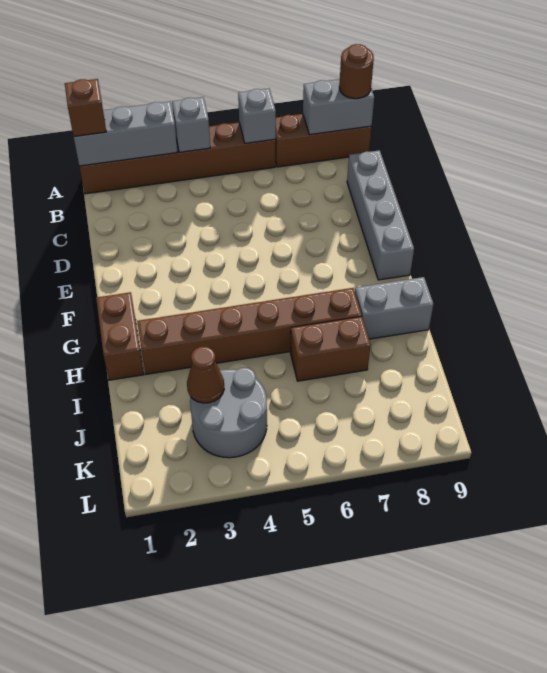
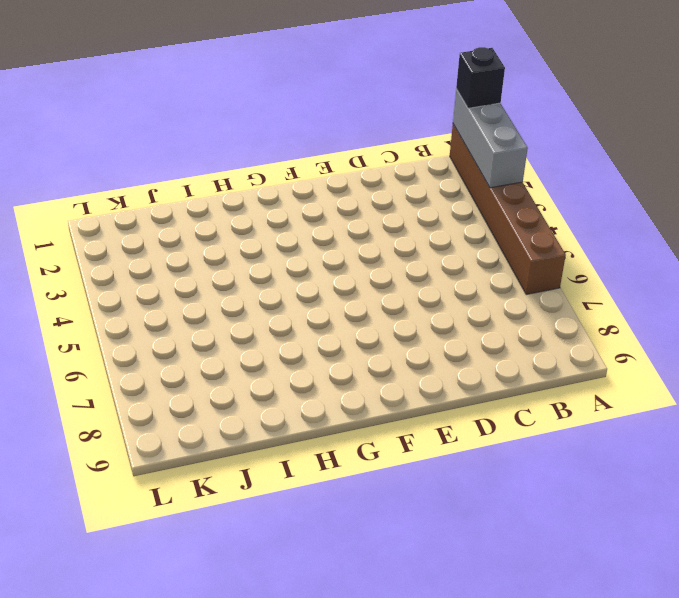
black 1x1 brick [456,47,505,108] -> brown 1x1 brick [65,79,106,137]
none -> brown 1x3 brick [275,114,371,167]
none -> grey 1x4 brick [347,150,414,280]
none -> brown 1x2 brick [96,292,144,380]

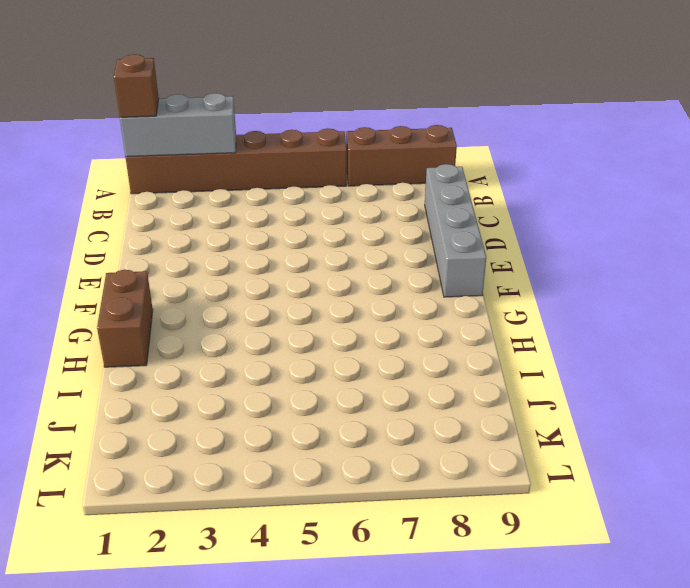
none -> brown 1x6 brick [137,288,362,374]
none -> grey 1x2 brick [355,277,433,339]
none -> brown 1x2 brick [290,316,371,381]

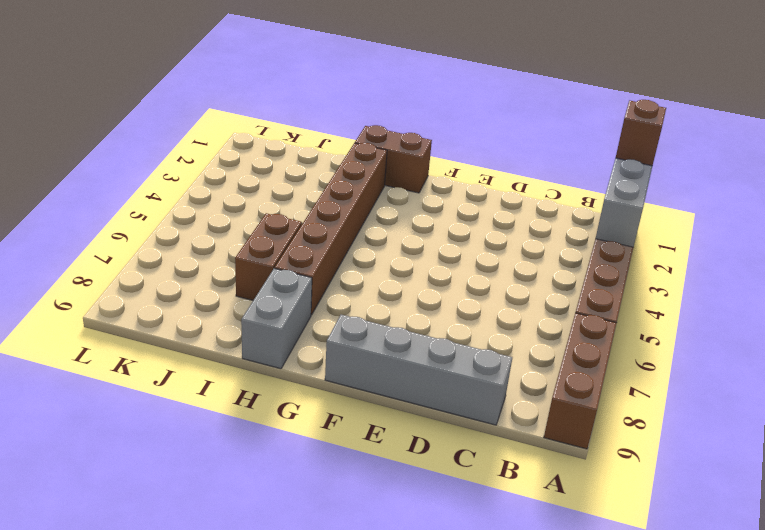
none -> grey 2x2 round brick [190,368,267,458]
none -> grey 1x1 brick [172,97,210,152]
none -> grey 1x1 brick [238,89,276,143]

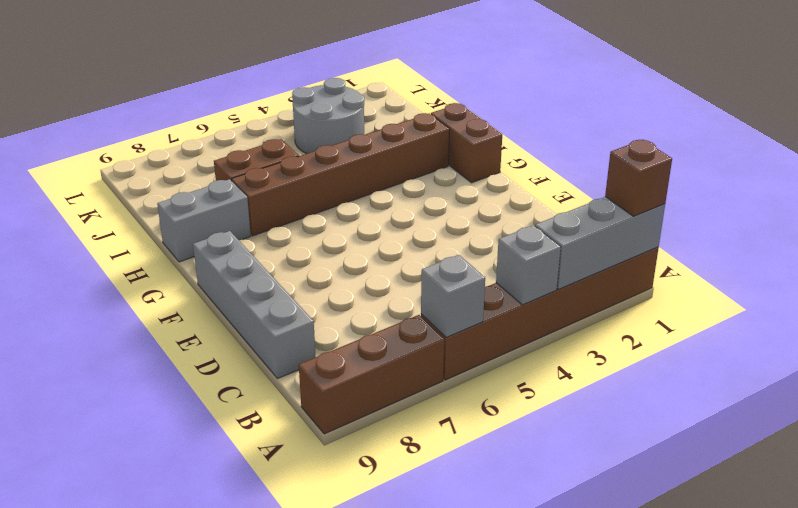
none -> grey 1x2 brick [303,79,374,135]
none -> brown 1x1 cone [187,347,224,403]
none -> brown 1x1 round brick [339,44,374,99]

